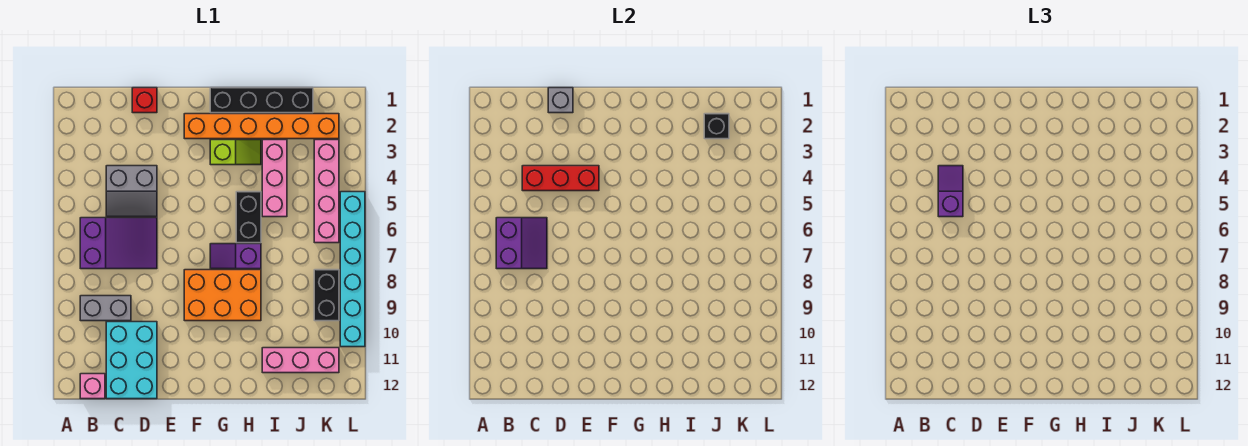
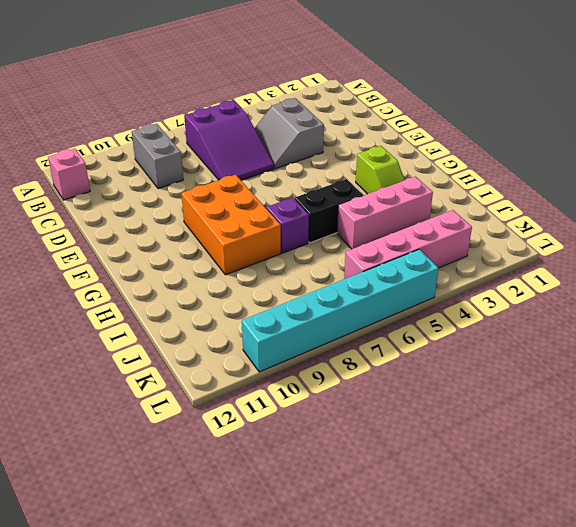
none -> cyan 2x3 brick [106,322,157,399]
none -> red 1x1 brick [132,88,157,113]
none -> orange 1x6 brick [184,114,339,139]

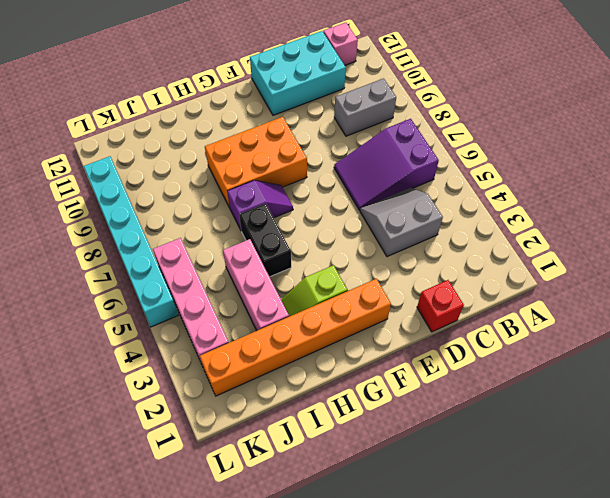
cyan 2x3 brick [250,31,346,115] -> cyan 2x3 brick turned to [106,322,157,399]
none -> black 1x4 brick [210,88,313,113]
none -> pink 1x3 brick [262,348,339,373]
none -> black 1x2 brick [314,270,339,321]

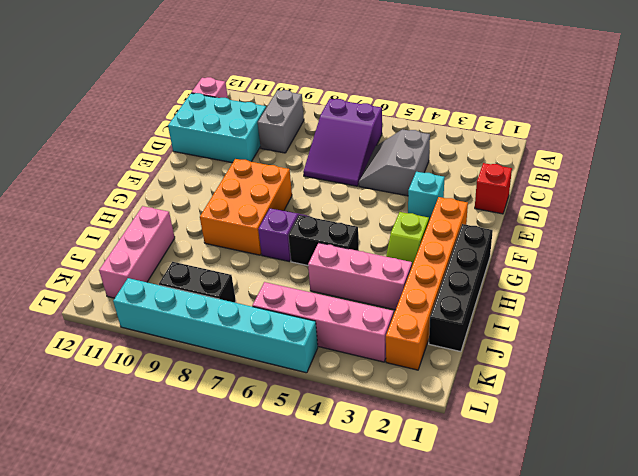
cyan 1x1 brick [408,172,445,221] -> none
none -> purple 2x2 slope [496,218,547,269]
none -> red 1x3 brick [522,166,599,191]
none -> grey 1x1 brick [548,88,573,113]

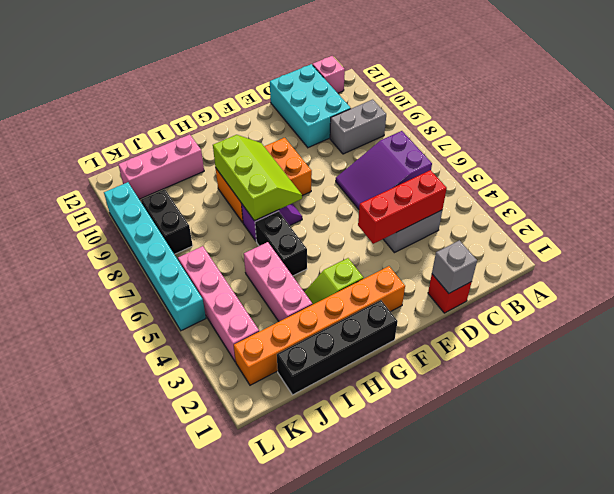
lime 2x3 slope [213,135,302,221] -> none
none -> purple 2x2 slope [496,218,547,269]
none -> black 1x1 brick [704,114,729,139]
none -> purple 1x2 slope [938,166,963,217]

